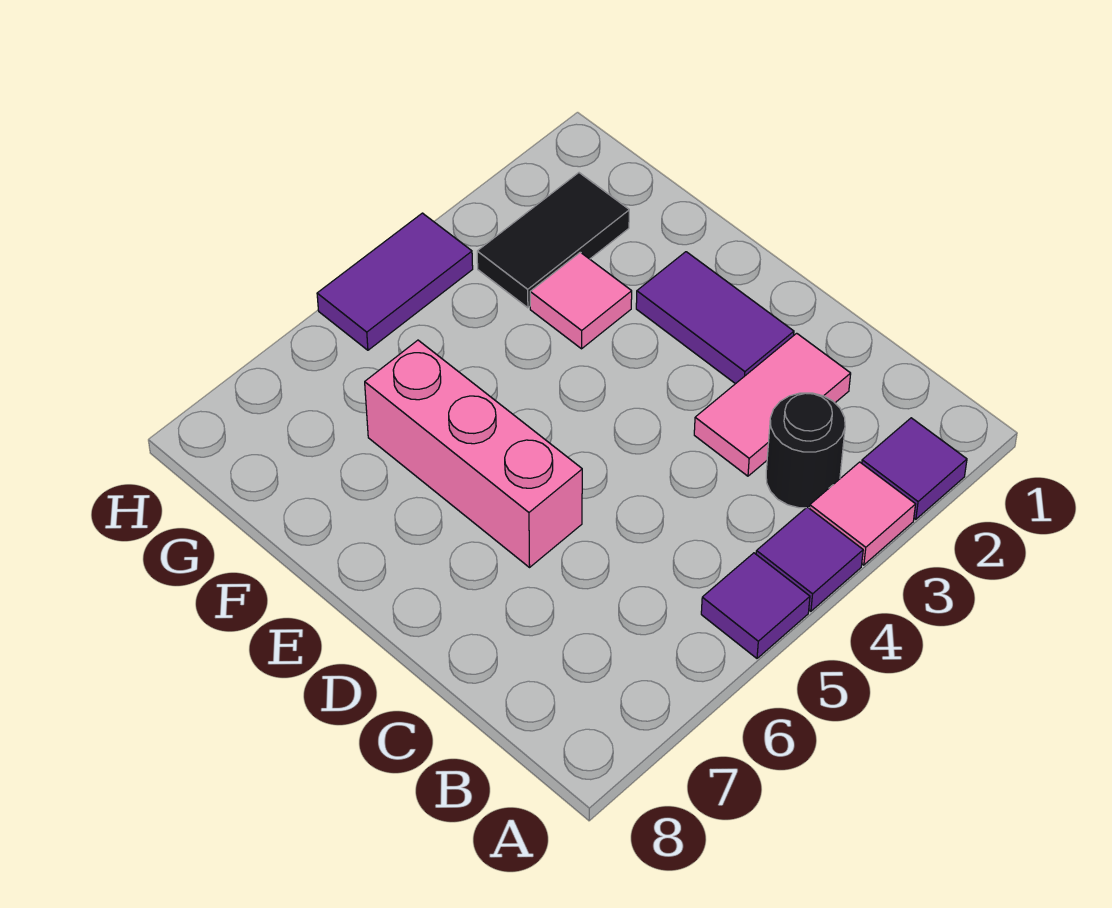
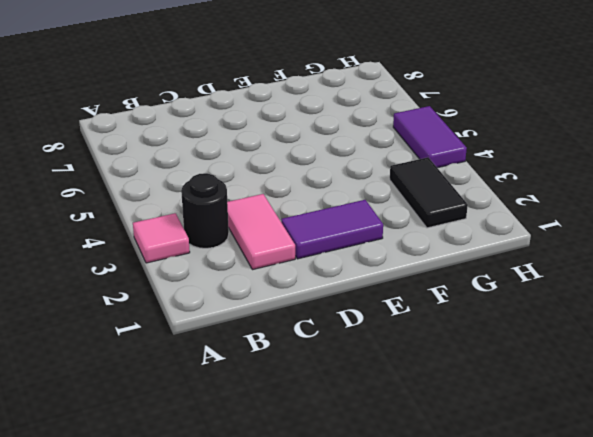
none -> purple 1x1 tile [862,418,967,519]
none -> purple 1x1 tile [756,507,863,611]

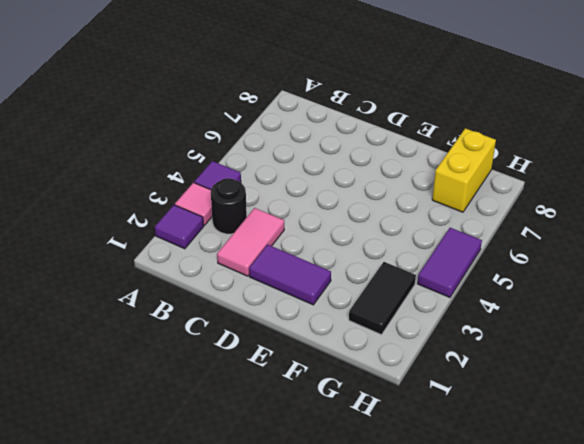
yellow 1x2 brick [432,128,496,212] -> none
none -> purple 1x1 tile [701,553,810,658]
none -> pink 1x3 brick [365,340,582,567]

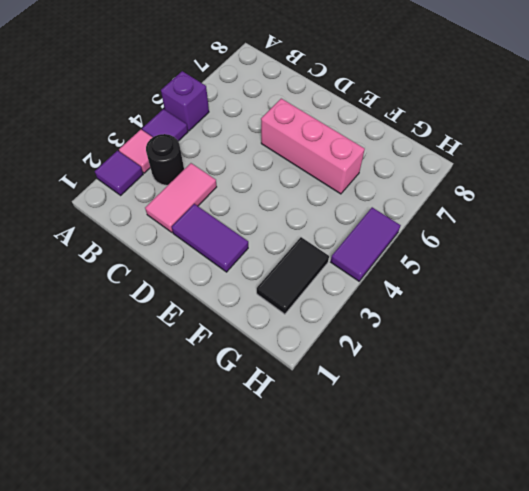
purple 1x1 brick [161,71,209,131] -> purple 1x1 tile [701,553,810,658]
none -> pink 1x1 tile [530,252,632,349]

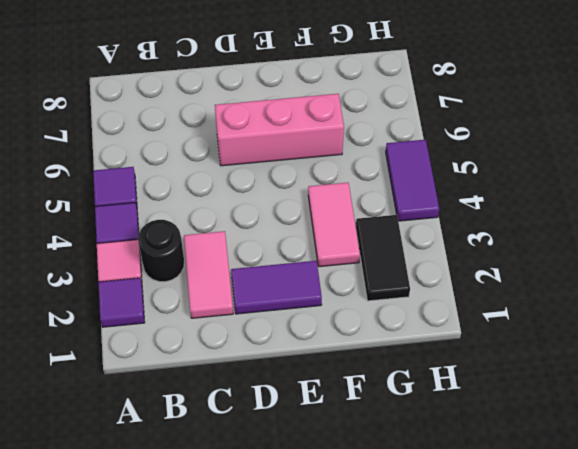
pink 1x2 tile [308,183,360,267] -> pink 1x1 tile [530,252,632,349]

